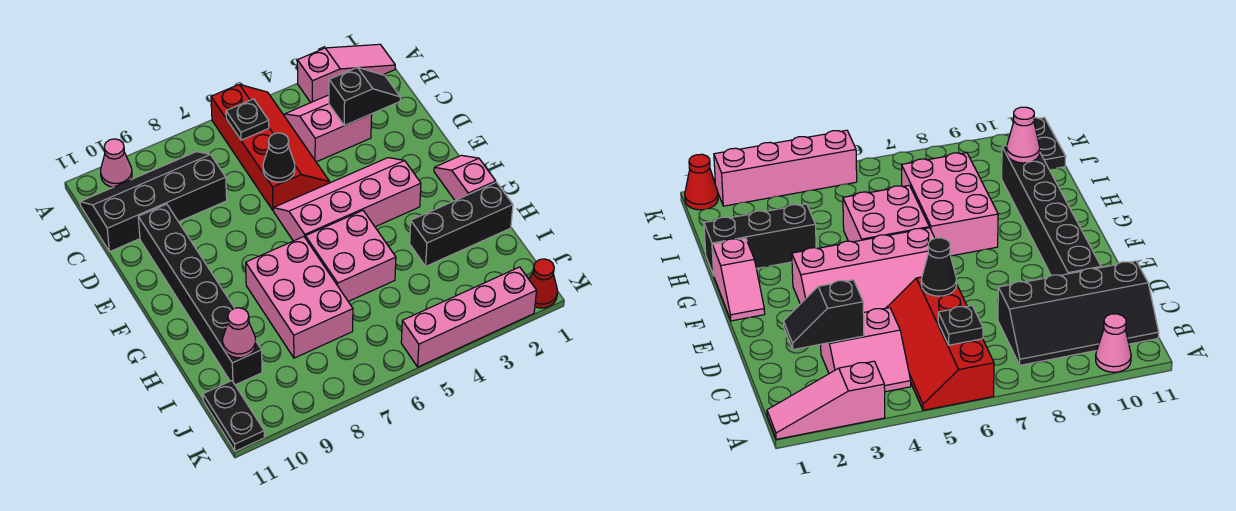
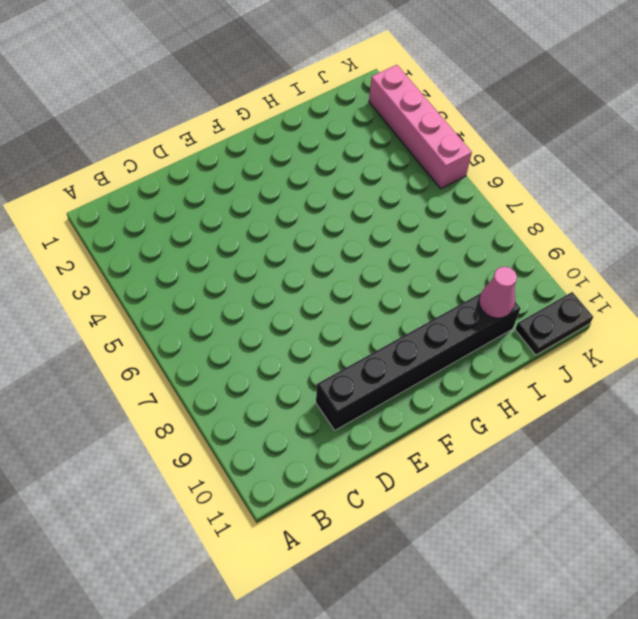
none -> pink 1x3 slope [297,44,395,102]
none -> red 2x4 slope [211,84,330,211]
none -> pink 1x1 cone [101,139,132,187]

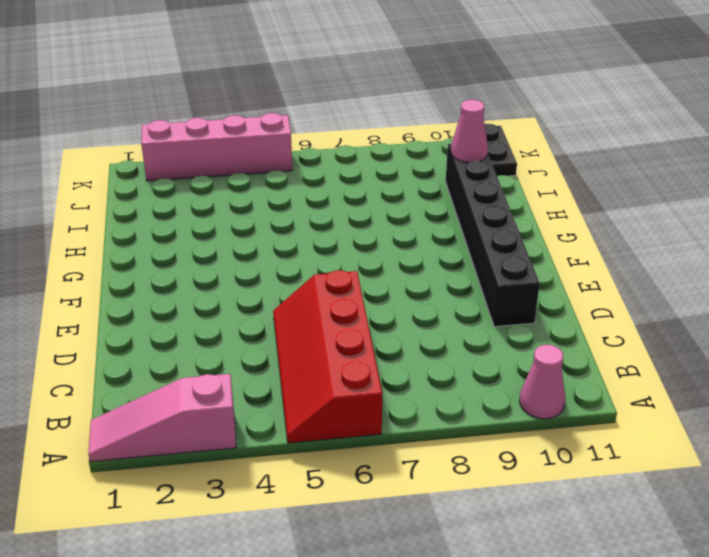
none -> pink 2x2 slope [285,95,372,162]
none -> black 2x4 slope [80,152,227,252]
none -> pink 2x4 slope [274,158,421,241]

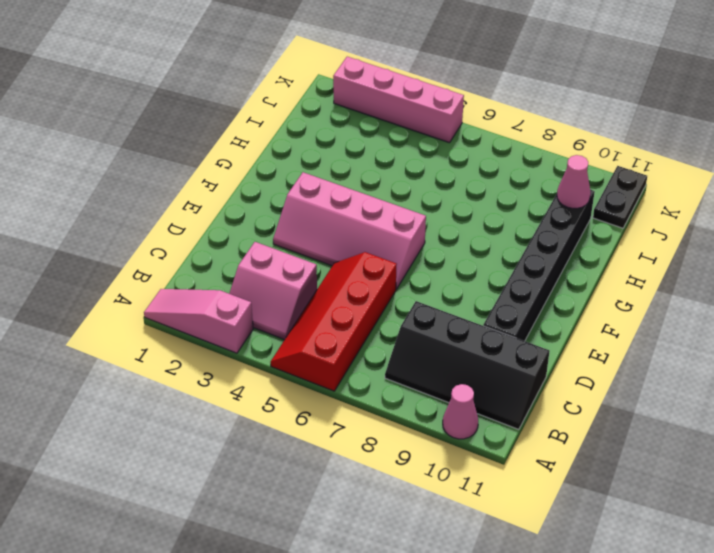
none -> pink 1x2 slope [434,155,496,200]
none -> pink 2x2 brick [306,211,396,301]
none -> pink 2x3 brick [246,237,353,358]

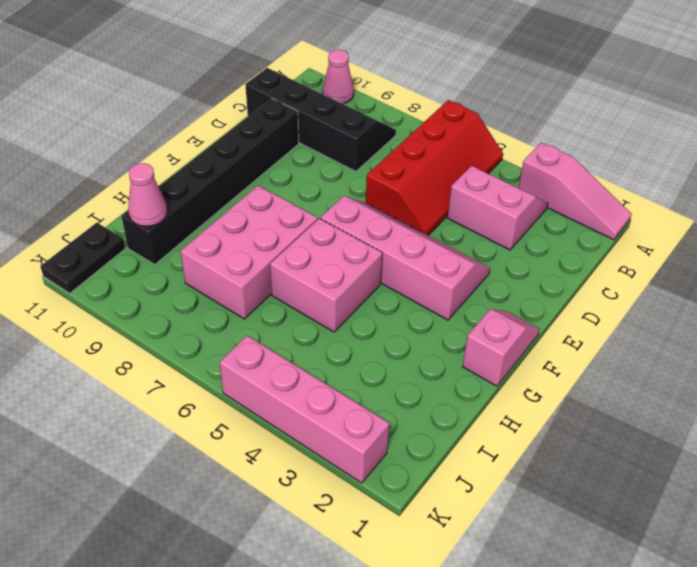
none -> black 1x3 brick [410,182,513,266]
none -> red 1x1 cone [529,259,558,308]
none -> black 1x1 plate [226,99,269,140]

